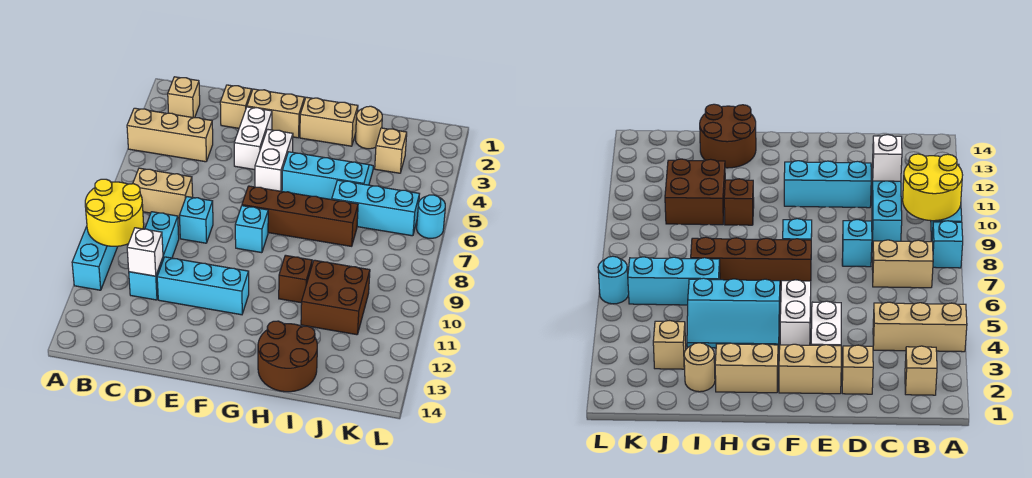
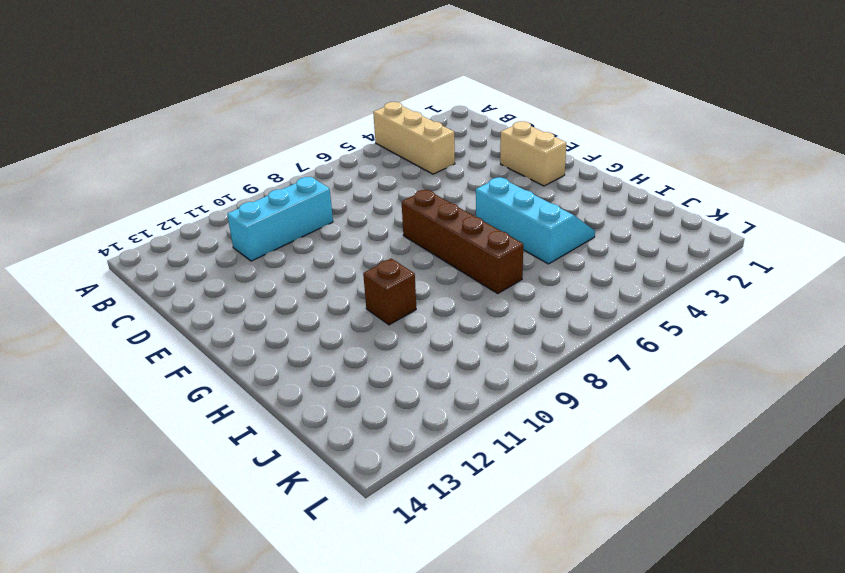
none -> cyan 1x1 brick [932,221,963,268]
none -> cyan 1x3 brick [72,226,118,290]
none -> tan 1x1 brick [168,77,200,118]

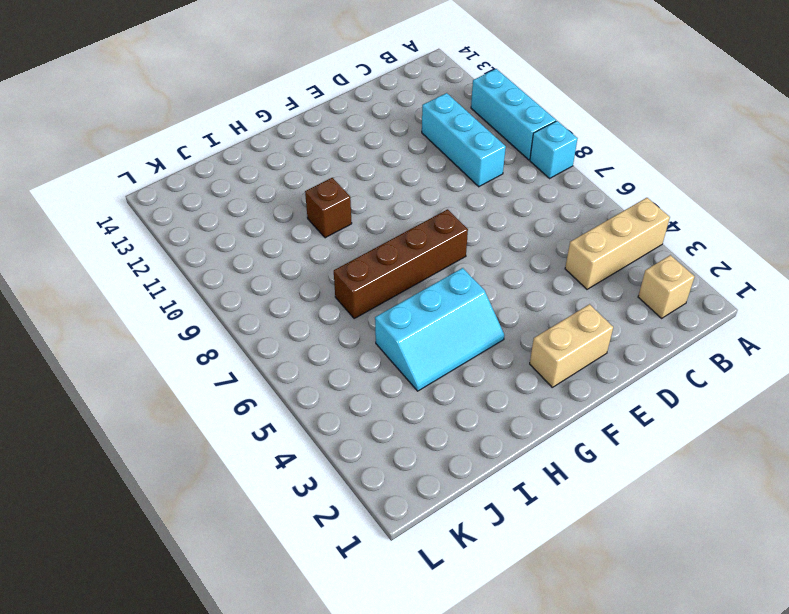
none -> tan 1x2 brick [133,168,193,218]
none -> tan 1x1 brick [220,85,252,128]
none -> cyan 1x1 brick [179,197,213,243]

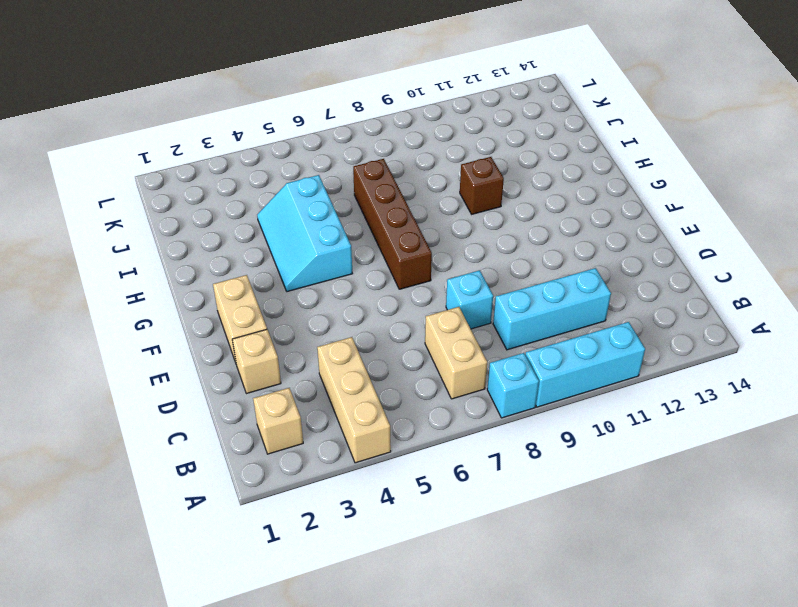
none -> cyan 1x3 brick [157,257,249,315]
none -> white 1x2 brick [234,107,272,170]
none -> white 1x2 brick [255,129,293,191]

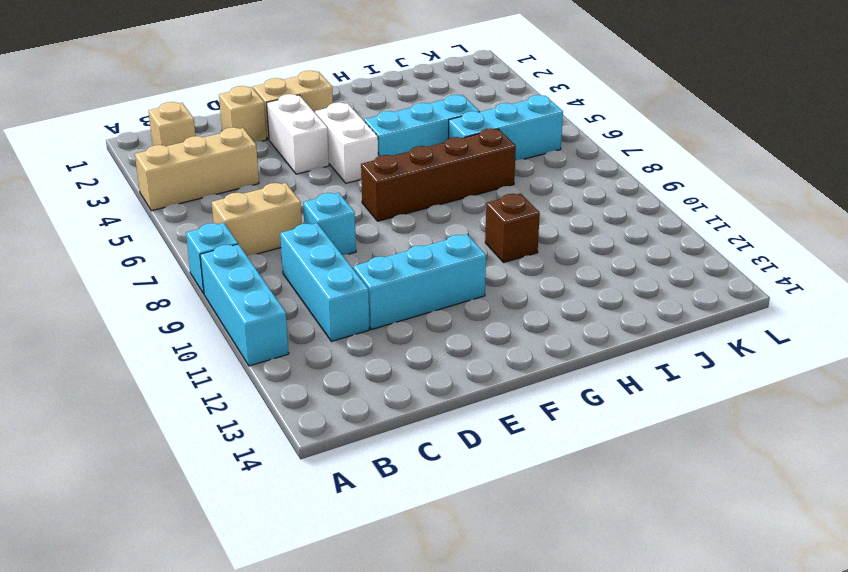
none -> cyan 1x1 brick [235,206,268,253]
none -> tan 1x2 brick [300,97,358,146]
none -> brown 2x2 round brick [258,321,317,392]

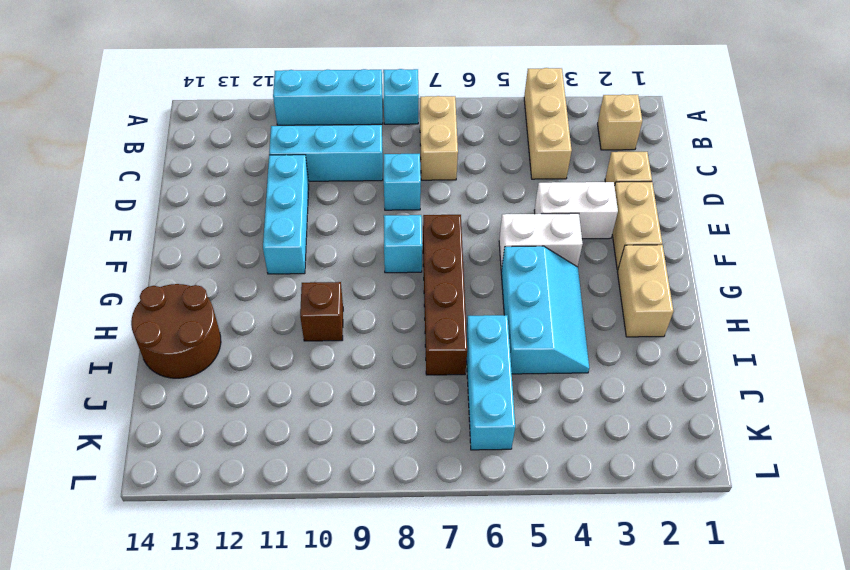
none -> tan 1x1 round brick [355,106,382,149]
none -> brown 2x2 brick [301,260,370,335]
none -> tan 1x1 brick [375,128,407,173]

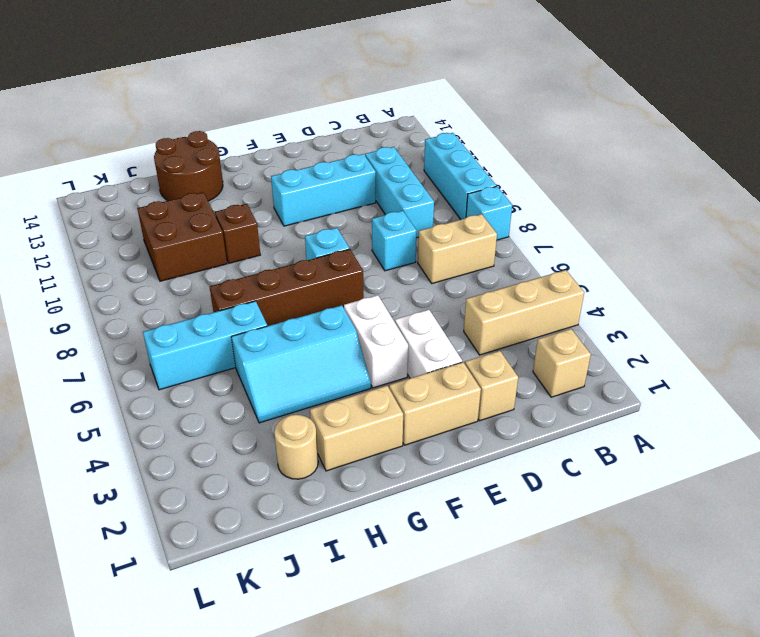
none -> tan 1x1 brick [375,128,407,173]
none -> cyan 1x1 round brick [417,195,445,238]
none -> yellow 2x2 round brick [85,179,144,246]

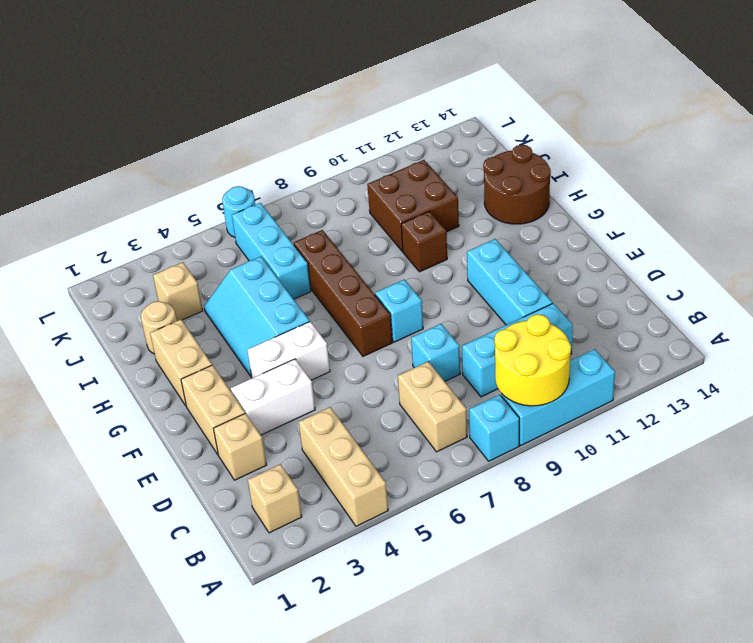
none -> white 1x1 brick [127,228,163,276]

